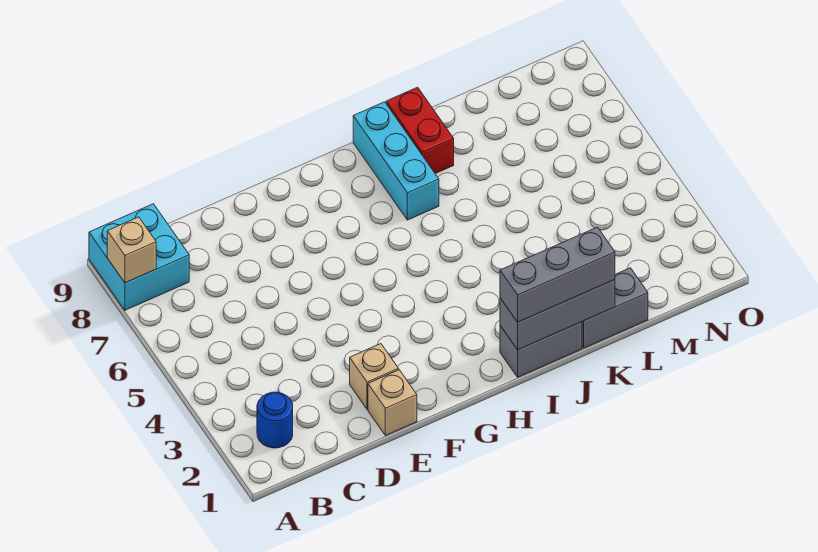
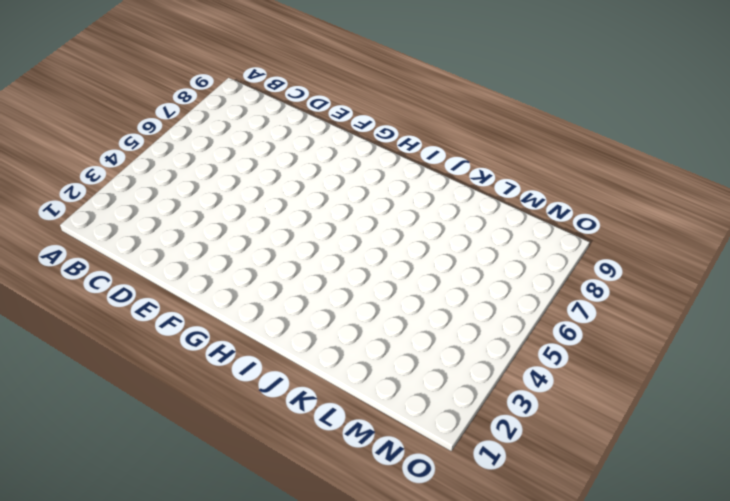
none -> cyan 2x2 brick [89,204,189,310]
none -> blue 1x1 round brick [257,392,293,448]

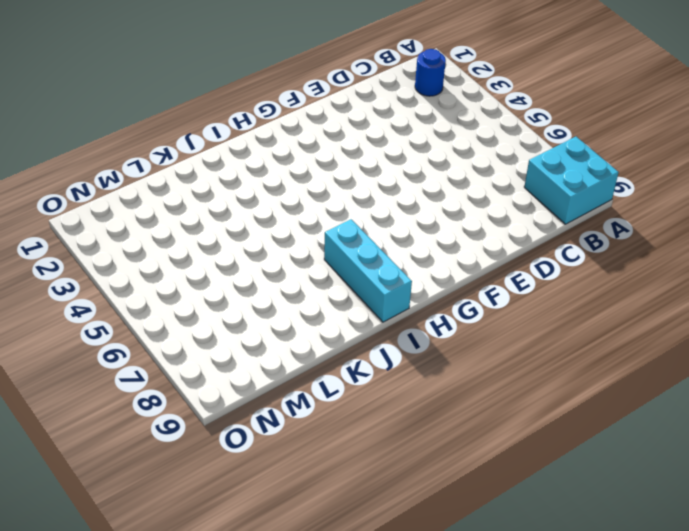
none -> tan 1x1 brick [368,370,417,436]
none -> tan 1x1 brick [350,344,399,409]

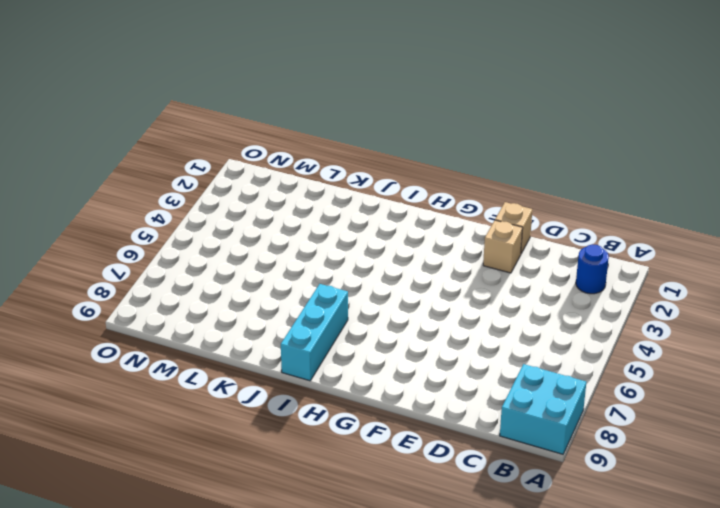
none -> grey 1x2 brick [500,322,582,377]
none -> red 1x2 brick [386,87,454,174]

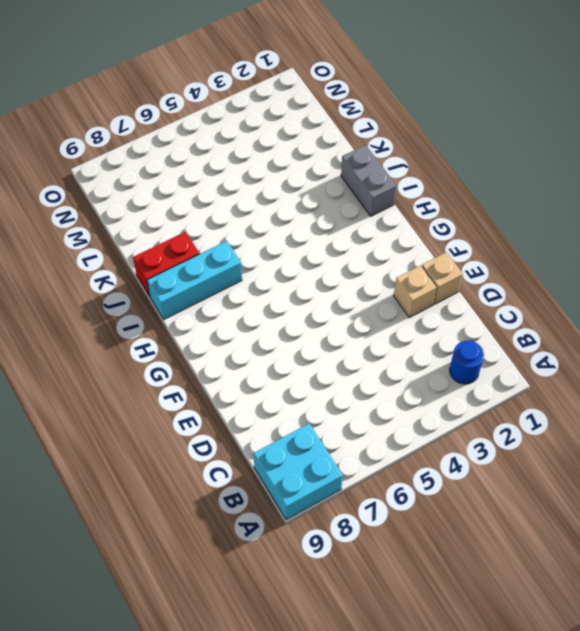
none -> grey 1x2 brick [582,268,648,348]
none -> tan 1x1 brick [107,217,156,283]

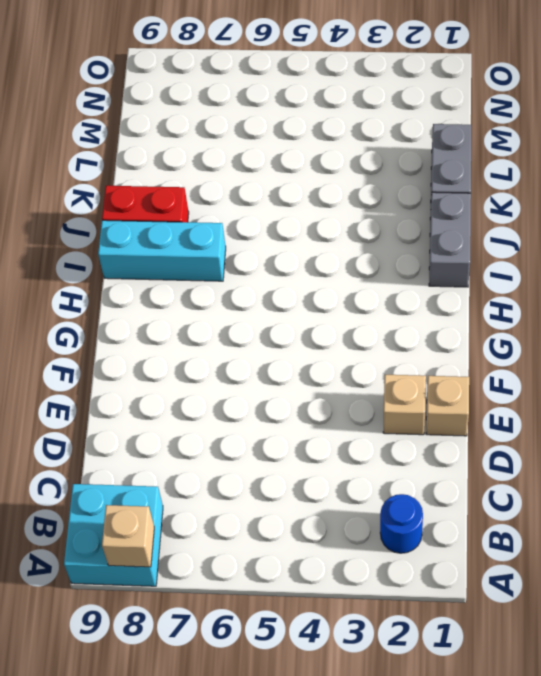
none -> grey 1x3 brick [500,280,615,350]
none -> grey 1x3 brick [500,227,615,322]

